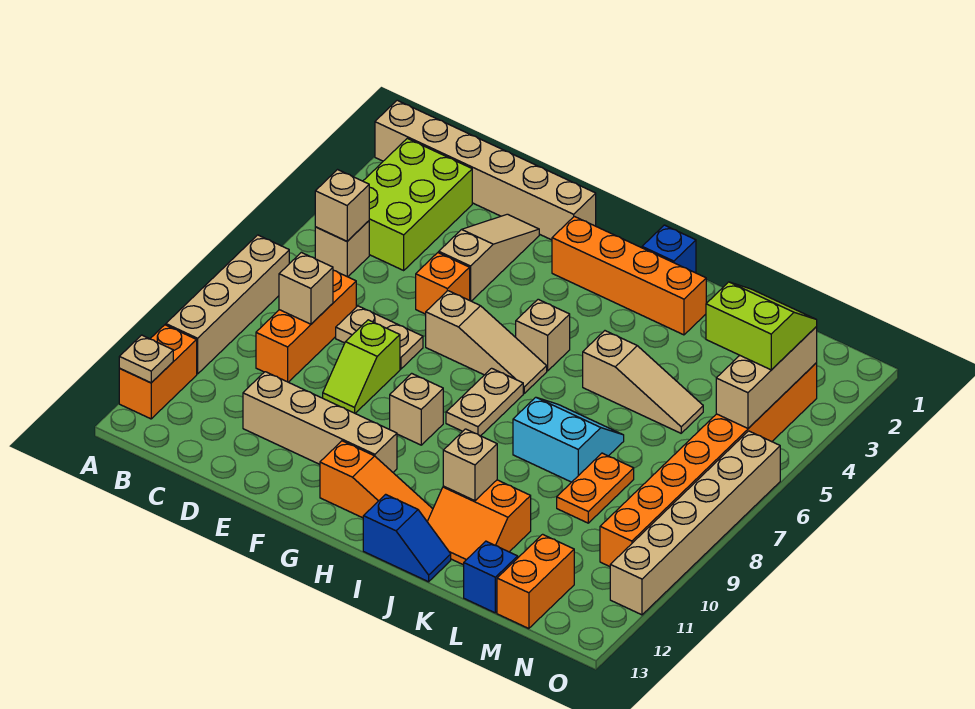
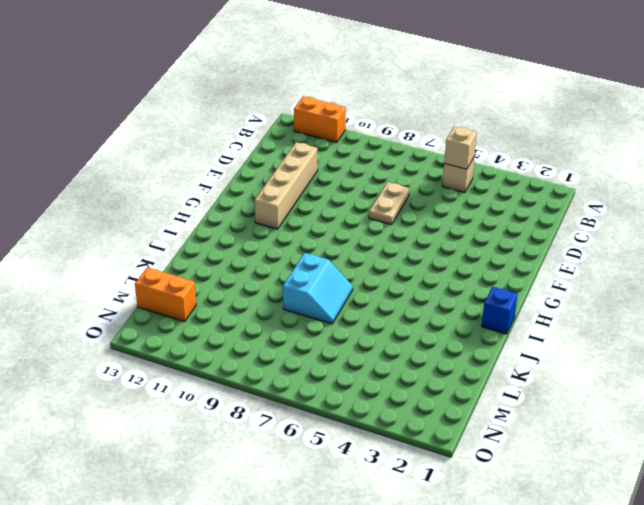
none -> tan 1x6 brick [375,100,596,240]
none -> tan 1x4 brick [166,235,289,374]
none -> lime 2x3 brick [363,138,472,270]
none -> orange 1x3 brick [256,270,356,382]

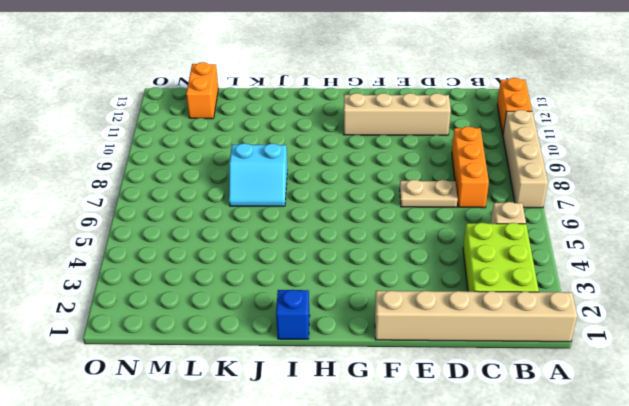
none -> tan 1x3 slope [439,214,539,301]
none -> orange 1x1 brick [416,253,470,314]
none -> lime 1x2 slope [323,320,400,413]
none -> tan 1x3 slope [426,291,547,393]

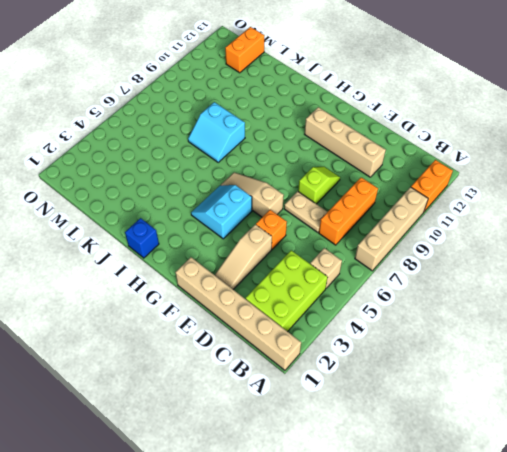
cyan 2x2 slope [191,185,252,239] -> tan 1x1 brick [516,299,570,371]
none -> orange 1x4 brick [552,216,706,335]
none -> tan 1x1 brick [390,373,443,445]
none -> orange 1x3 slope [320,441,433,521]
none -> tan 1x2 plate [446,368,523,436]

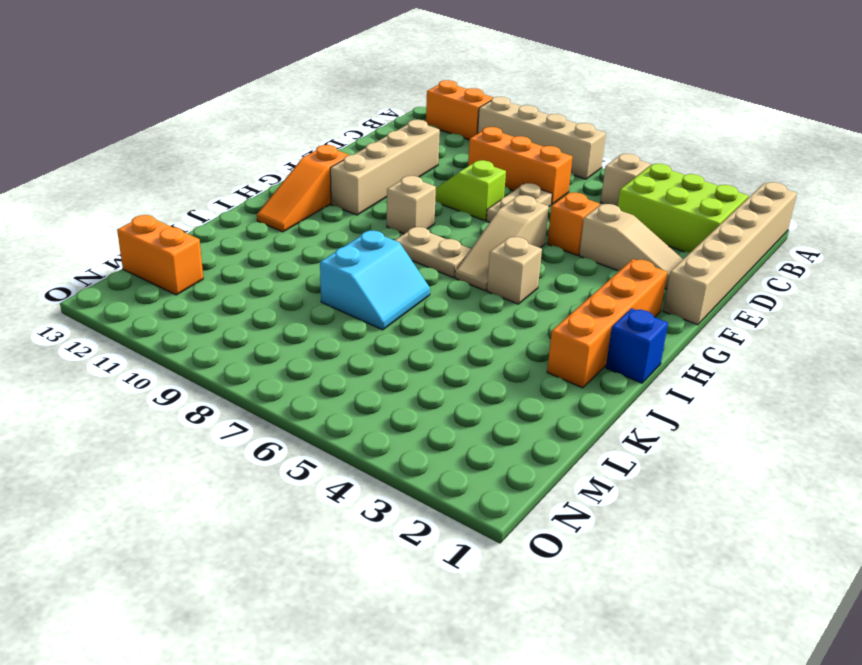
none -> blue 1x2 slope [363,494,451,582]
none -> tan 1x3 slope [583,331,703,433]
none -> orange 2x2 slope [427,480,531,565]
none -> orange 1x2 plate [557,453,634,523]

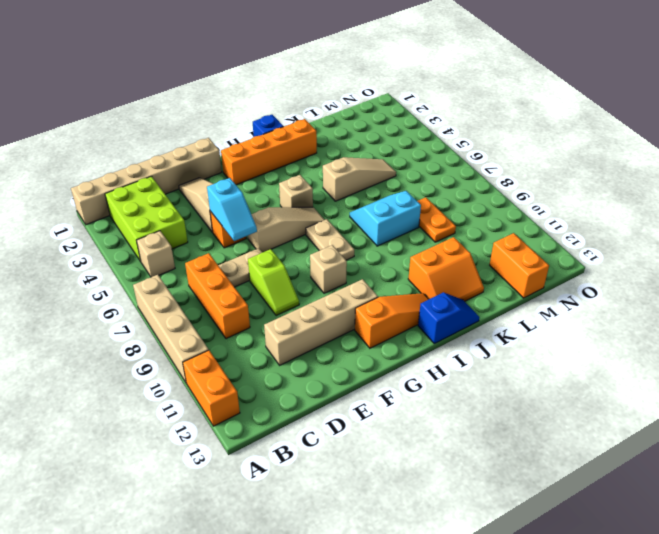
cyan 1x2 slope [207,178,257,241] -> none
none -> blue 1x1 brick [464,541,518,613]
none -> orange 1x8 brick [600,363,817,567]
none -> tan 1x6 brick [610,431,780,615]
none -> tan 1x1 plate [119,335,173,383]

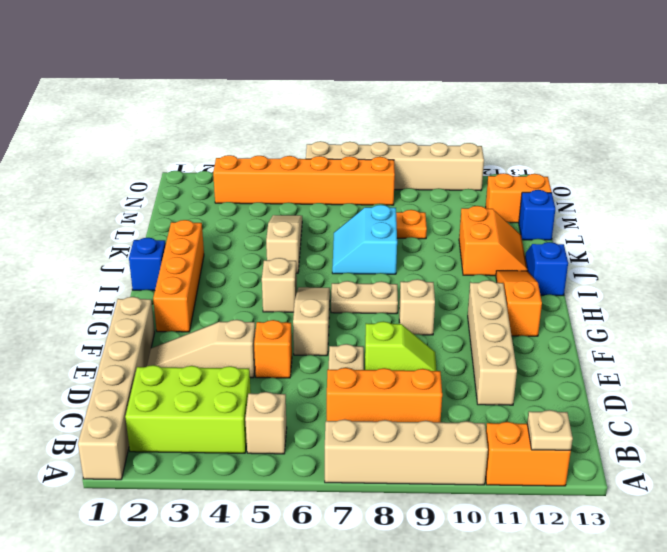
orange 1x6 brick [213,155,395,205] -> orange 1x8 brick [600,363,817,567]
none -> tan 1x1 brick [315,170,369,241]
none -> tan 1x1 brick [279,252,333,324]
none -> tan 1x1 brick [443,429,497,501]
none -> tan 1x3 brick [716,327,817,428]

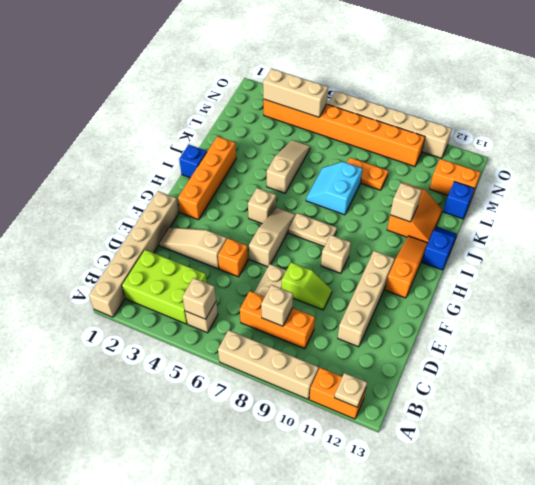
none -> lime 2x2 slope [706,282,817,370]

